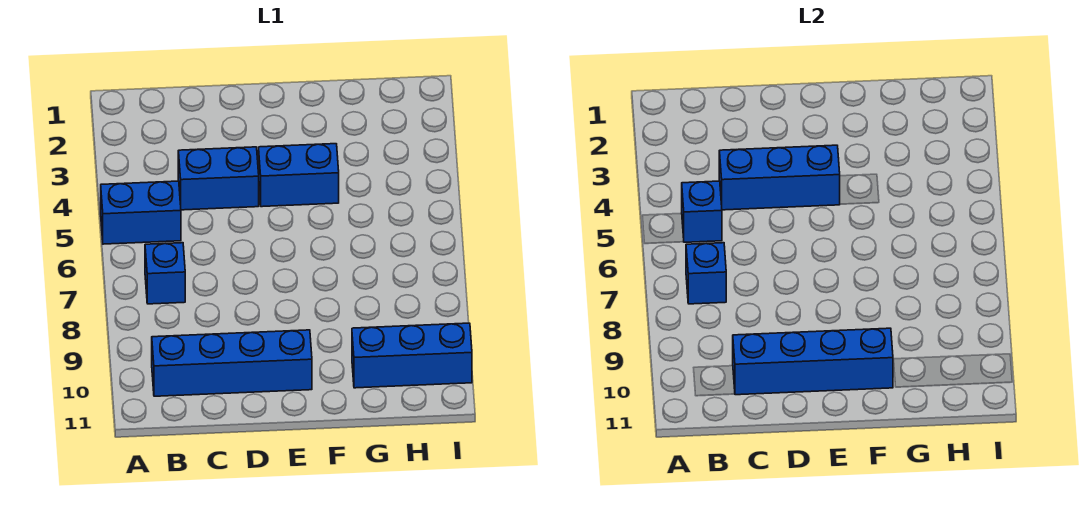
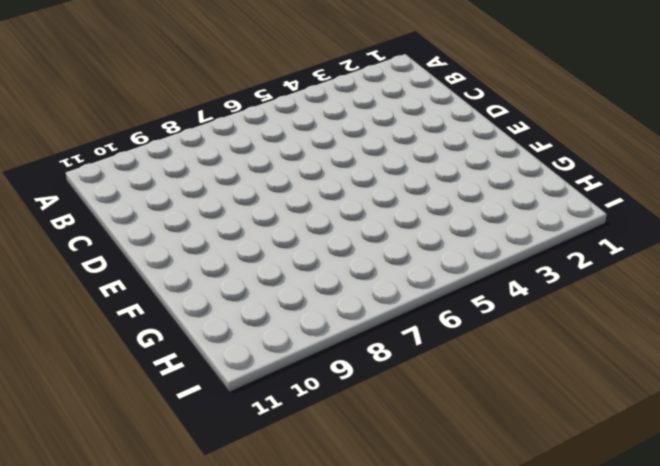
none -> blue 1x2 brick [101,181,181,244]
none -> blue 1x1 brick [145,243,185,304]

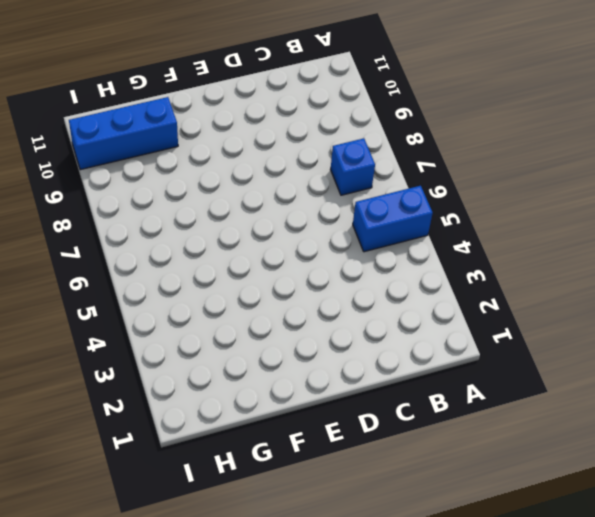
none -> blue 1x4 brick [152,330,312,396]
none -> blue 1x2 brick [178,147,259,210]

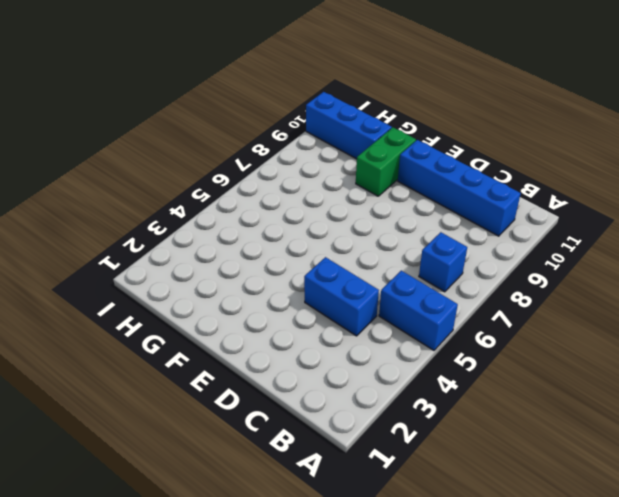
green 1x2 brick [356,127,416,196] -> none
none -> blue 1x2 brick [259,144,339,207]
none -> blue 1x1 brick [682,181,722,242]

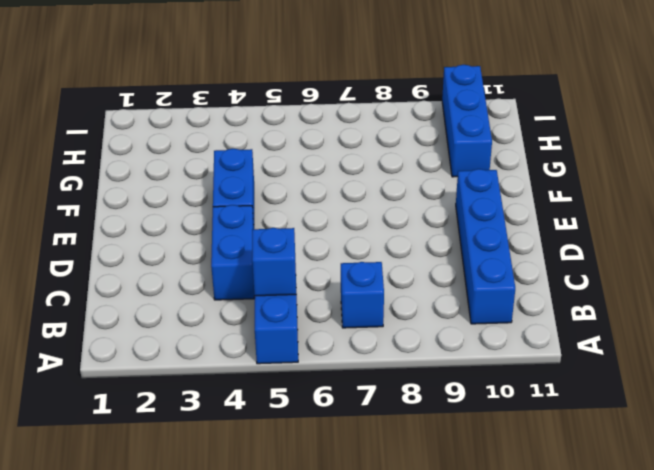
none -> blue 1x1 brick [686,243,726,304]
none -> blue 1x3 brick [719,145,840,210]

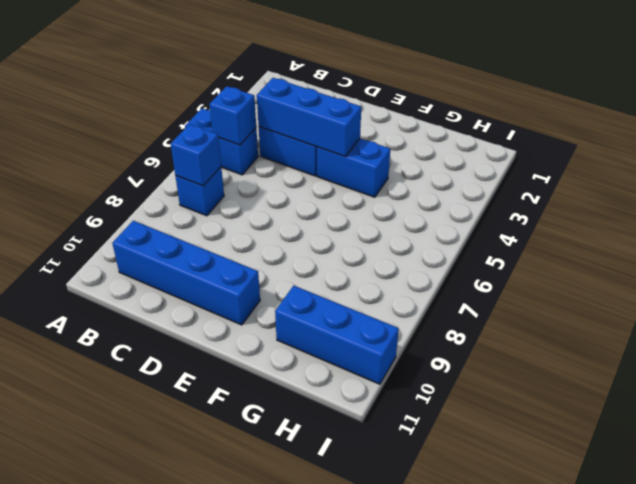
none -> blue 1x4 brick [733,328,893,395]

